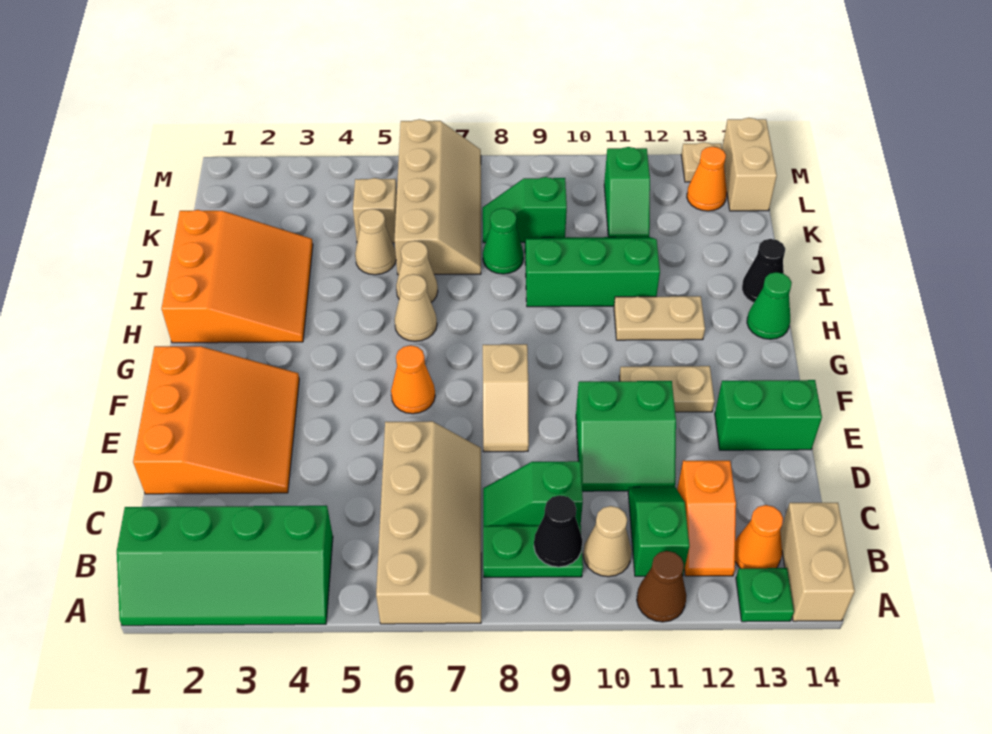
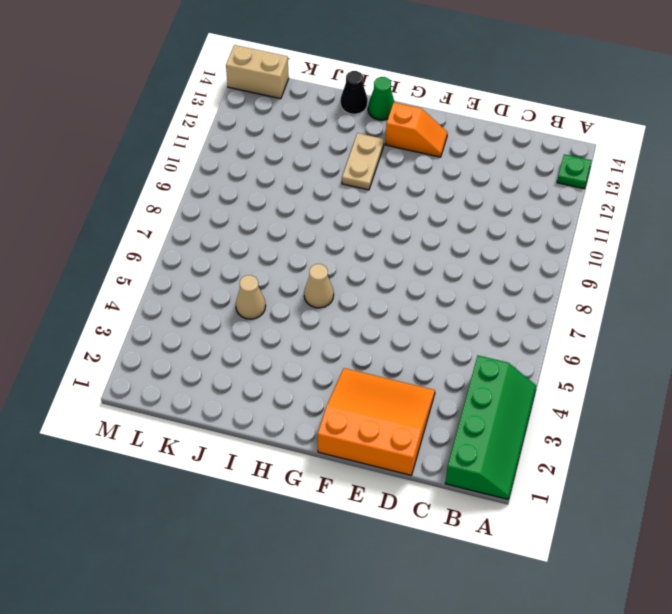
orange 1x2 slope [386,102,448,157] -> orange 1x2 slope moved to [677,461,736,576]
none -> tan 2x4 slope [376,421,481,624]
none -> brown 1x1 cone [637,551,686,622]
none -> tan 1x2 brick [780,503,855,621]
none -> green 1x2 plate [483,525,583,577]

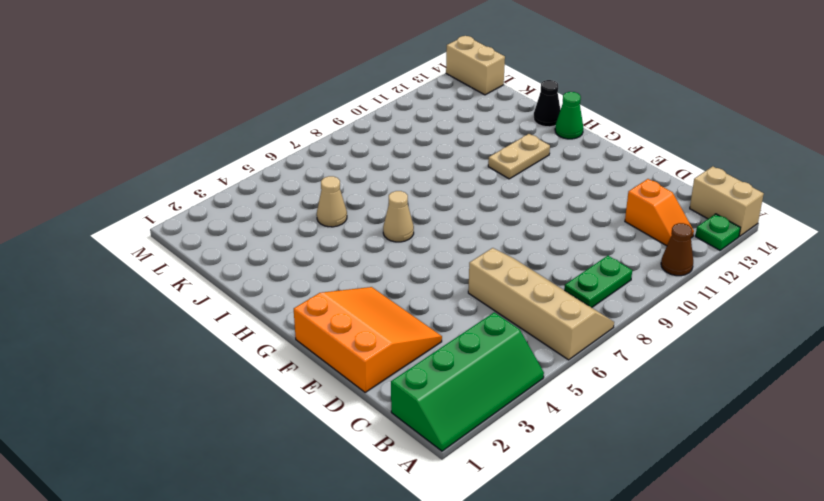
none -> tan 1x1 cone [583,506,632,577]
none -> green 1x2 slope [628,487,690,576]
none -> orange 1x1 cone [735,505,783,568]
none -> green 1x2 slope [483,461,583,526]

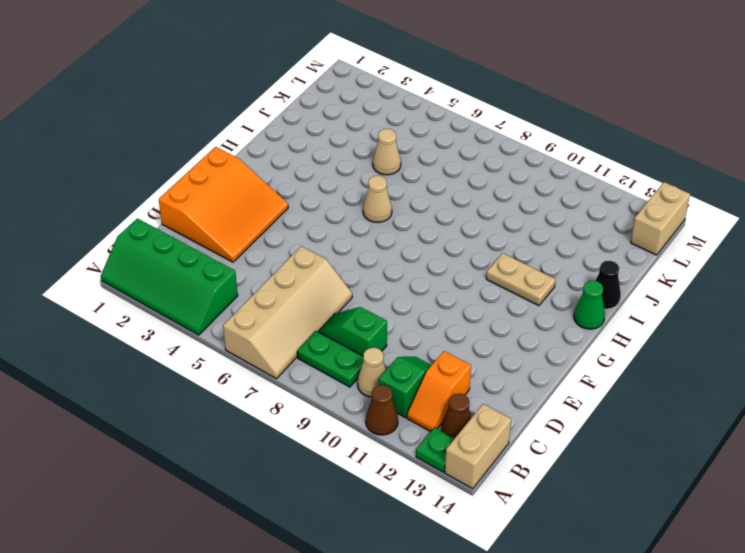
brown 1x1 cone [441,393,471,438] -> orange 1x1 cone [735,505,783,568]
none -> green 2x2 slope [576,381,676,491]
none -> tan 1x2 slope [483,344,529,452]
none -> green 1x2 brick [715,380,822,450]
none -> orange 1x1 cone [391,345,435,414]

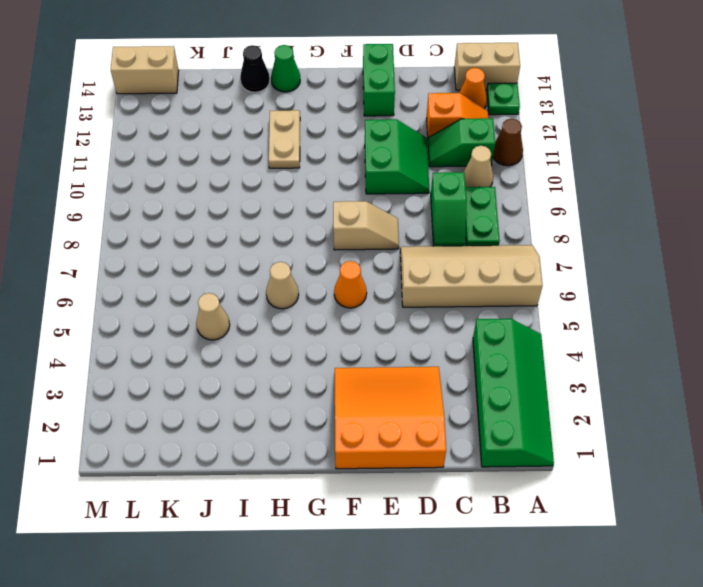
none -> tan 1x2 plate [619,366,714,412]
none -> orange 3x3 slope [162,210,313,343]
none -> tan 1x1 cone [396,241,438,302]
none -> green 2x3 slope [525,237,660,307]

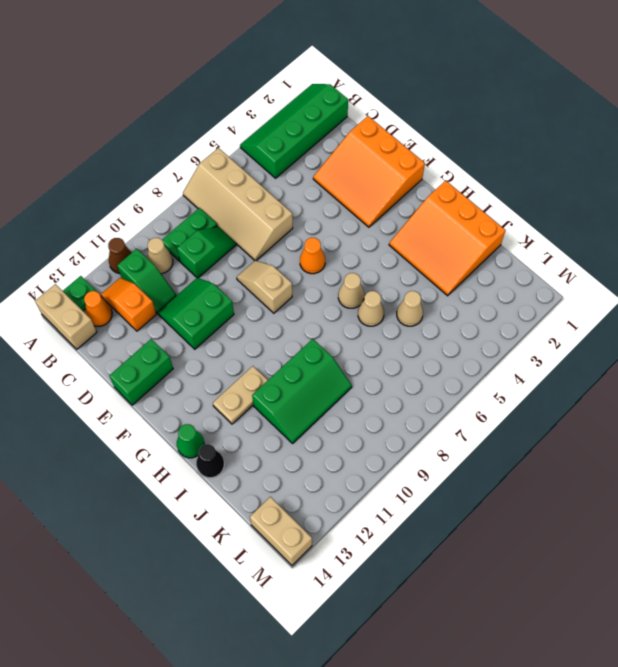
none -> tan 1x2 plate [619,366,714,412]
none -> tan 2x4 slope [395,119,481,275]
none -> green 1x1 cone [483,208,523,274]
none -> tan 1x1 brick [353,178,397,243]

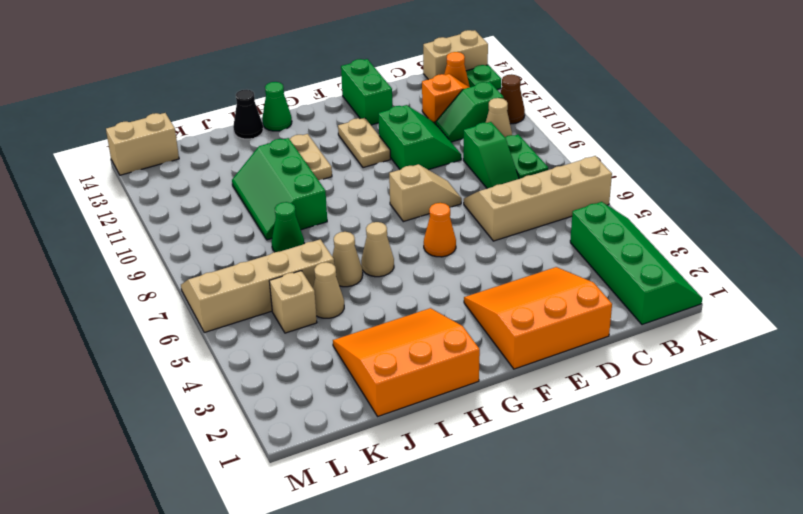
none -> green 1x2 slope [483,177,567,243]
none -> green 1x2 slope [604,147,650,237]
none -> orange 1x1 cone [687,147,727,211]
none -> tan 1x1 plate [681,142,725,182]

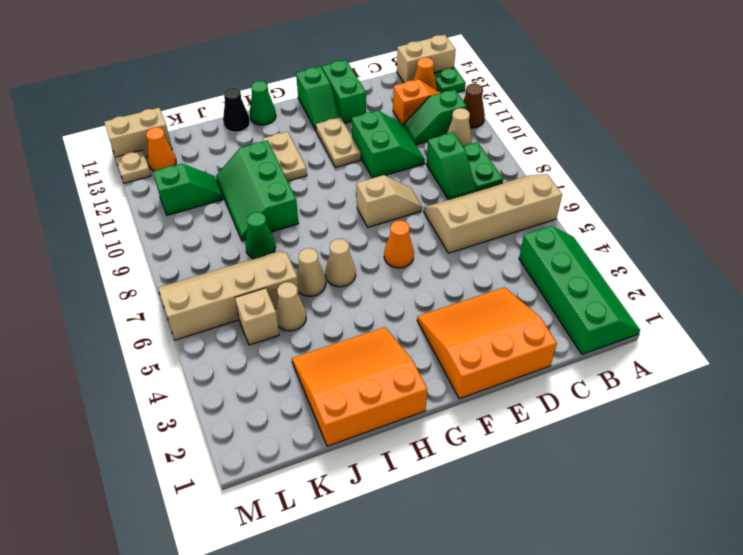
green 1x2 slope [296,66,340,130] -> green 1x2 slope moved to [483,177,567,243]
none -> black 1x1 cone [534,495,582,567]

